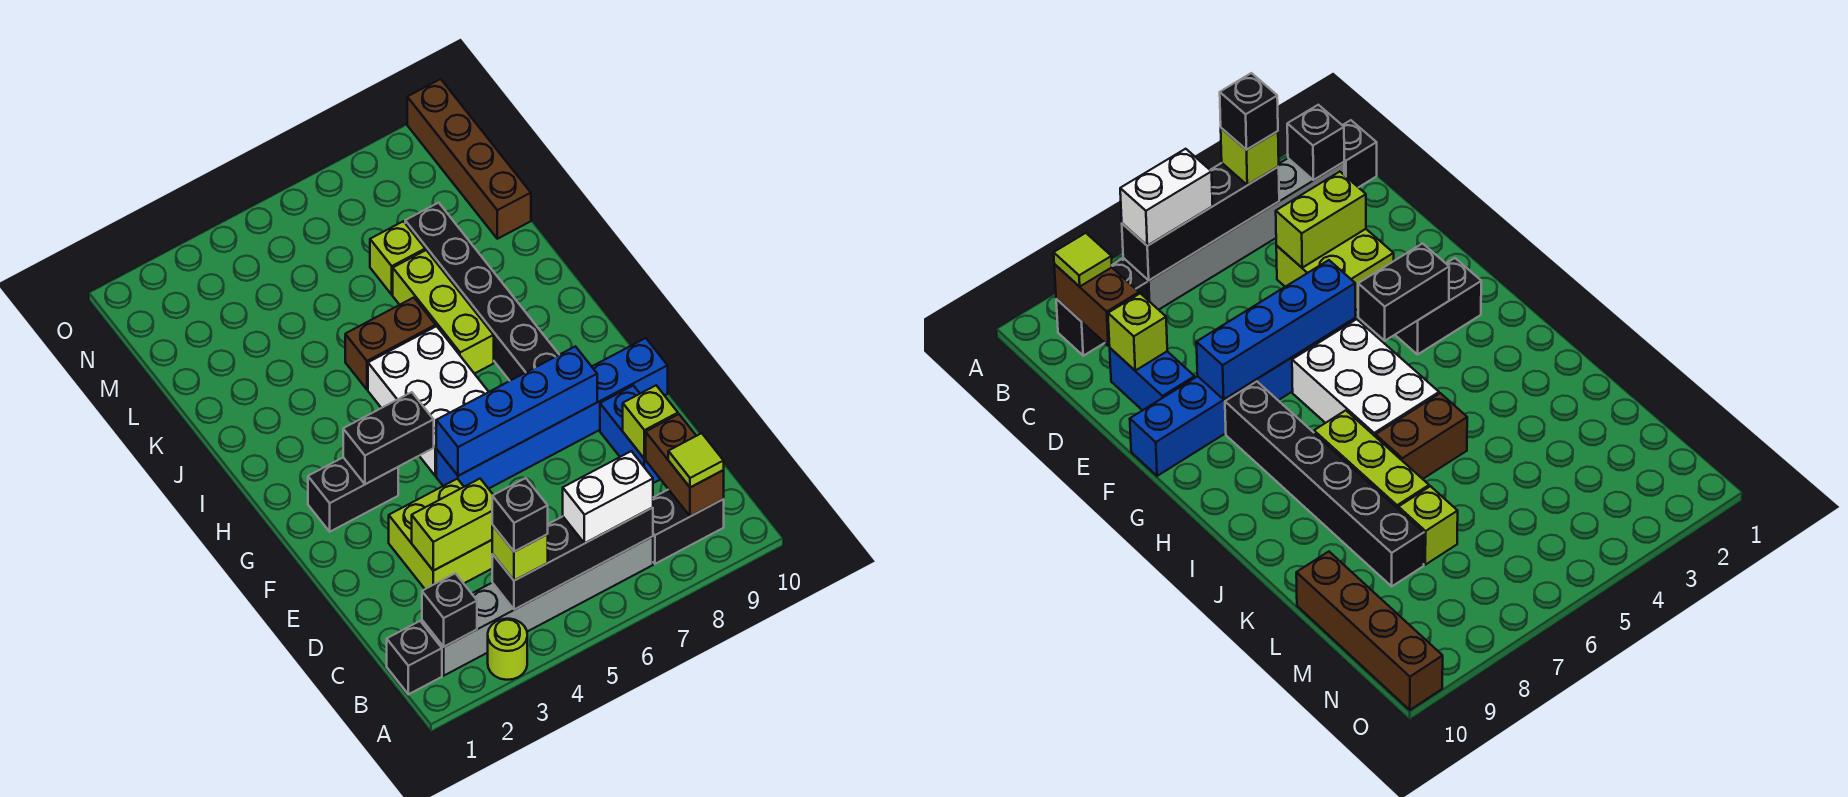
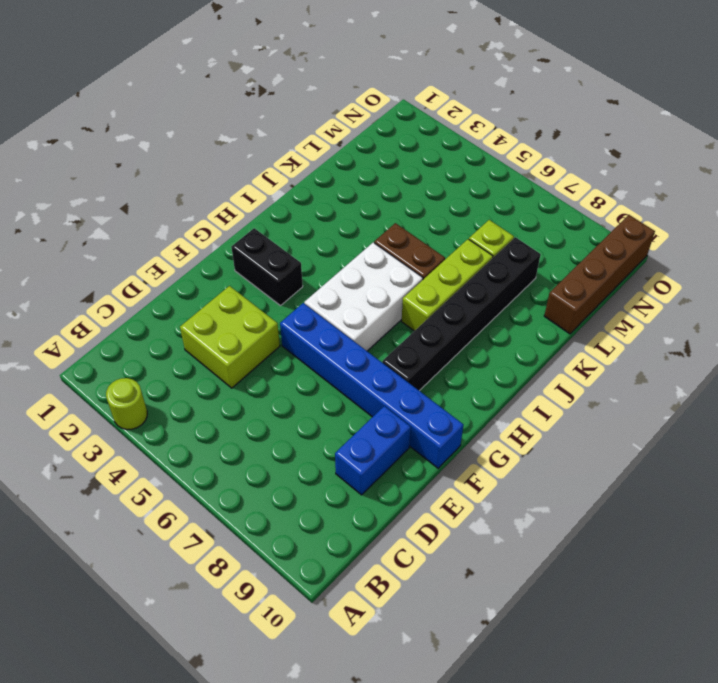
none -> black 1x1 brick [387,621,442,694]
none -> grey 1x6 brick [422,537,653,676]
none -> black 1x2 brick [653,489,724,564]

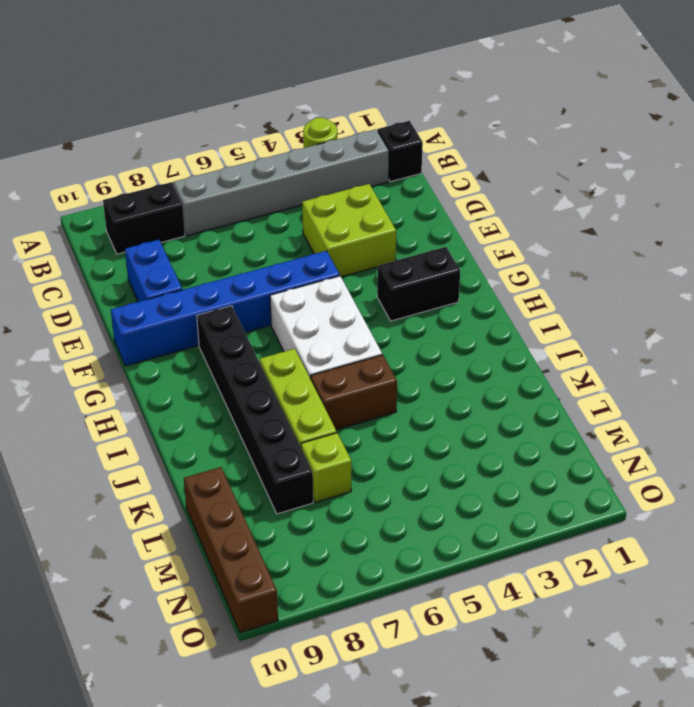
none -> black 1x1 brick [422,573,477,647]
none -> black 1x4 brick [492,508,653,610]
none -> brown 1x2 brick [645,414,724,516]

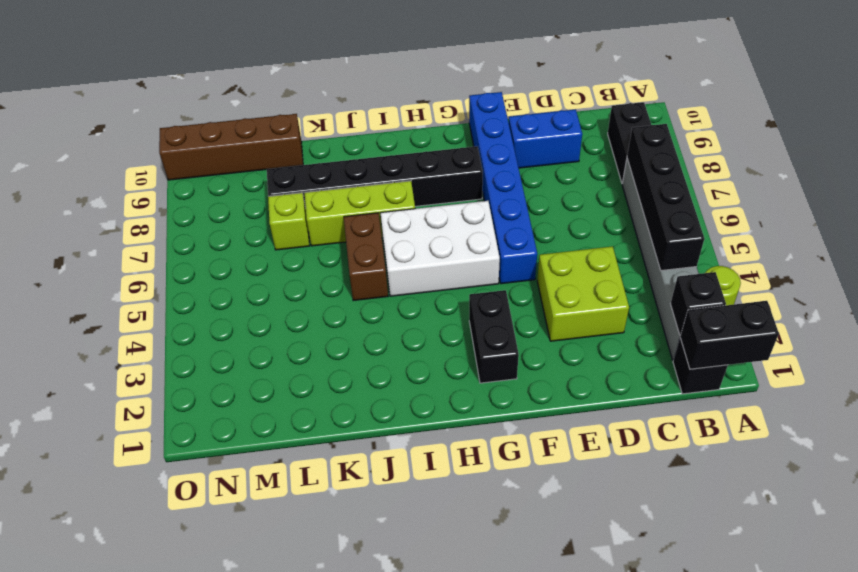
black 1x2 brick [680,301,779,369] -> black 1x2 brick turned to [343,392,434,484]
none -> brown 1x2 brick [645,414,724,516]
none -> lime 1x2 brick [412,479,493,571]
none -> lime 1x1 brick [623,386,678,459]

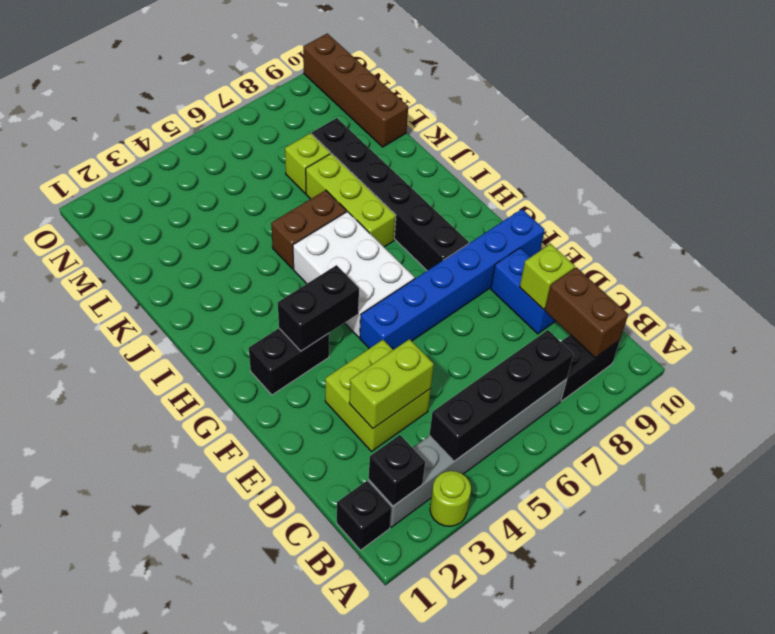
none -> blue 1x4 brick [436,346,597,476]
none -> lime 1x1 brick [492,525,548,581]
none -> white 1x2 brick [563,451,653,543]

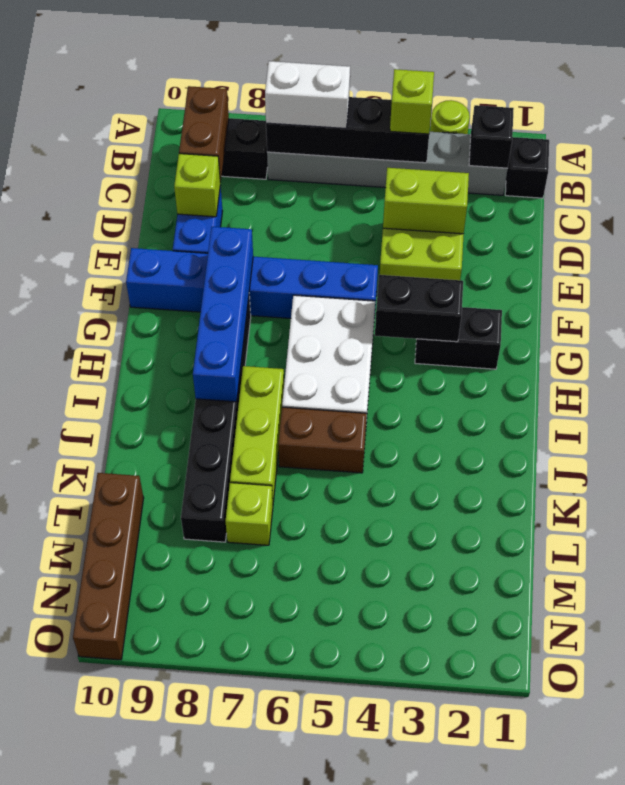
blue 1x4 brick [193,227,253,402] -> blue 1x4 brick turned to [436,346,597,476]
none -> lime 1x1 tile [668,433,724,487]
none -> black 1x1 brick [492,478,548,552]

